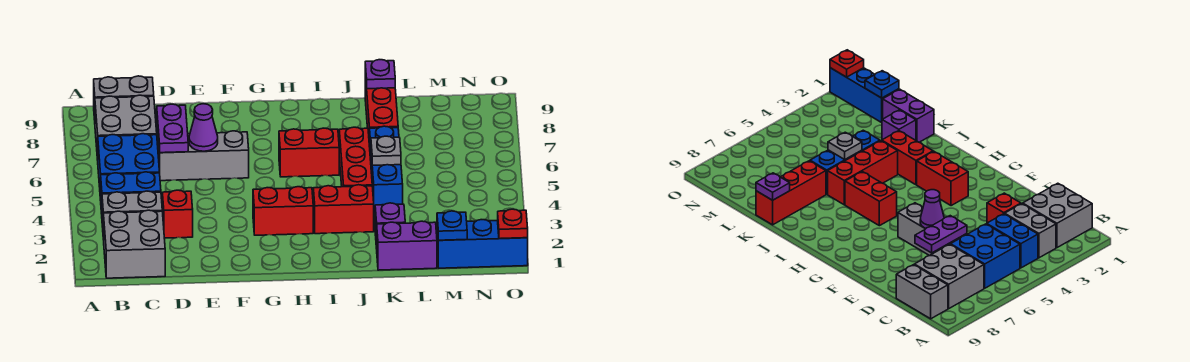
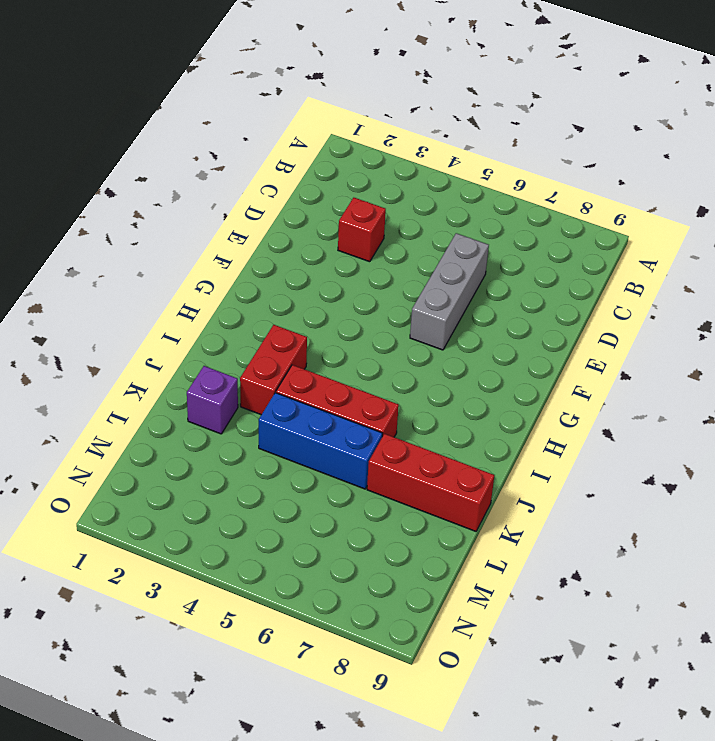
none -> grey 2x2 brick [104,210,165,278]
none -> grey 1x2 brick [102,191,162,240]
none -> blue 1x2 brick [101,172,161,214]

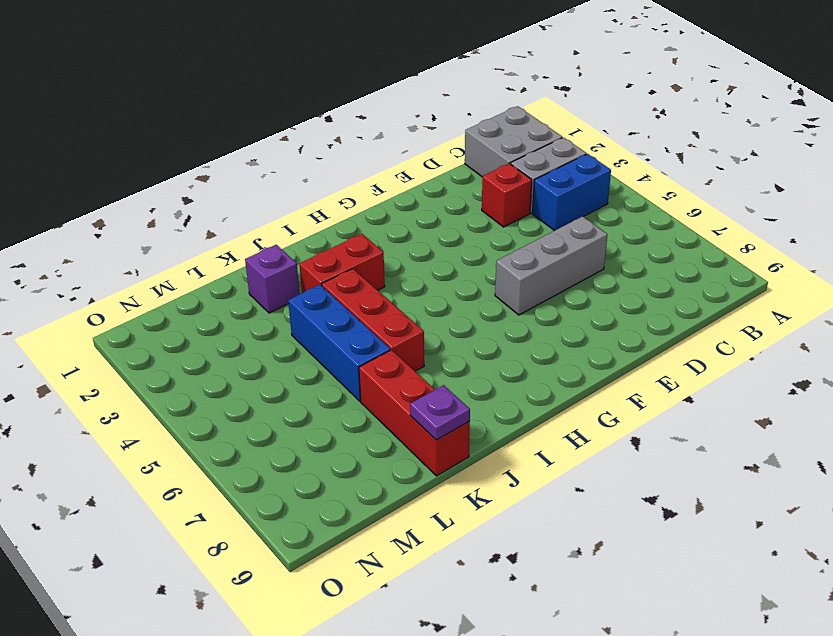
none -> blue 2x2 brick [98,134,160,200]
none -> grey 2x2 brick [95,95,157,160]
none -> grey 1x2 brick [94,76,154,120]

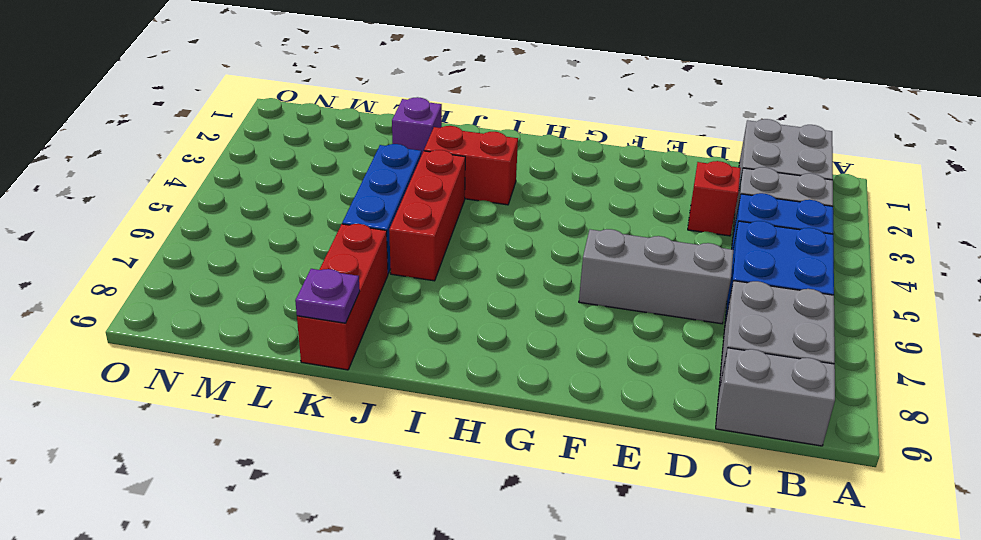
none -> red 1x2 brick [253,187,313,235]
none -> red 1x2 brick [279,128,339,177]
none -> purple 1x2 brick [377,221,437,270]

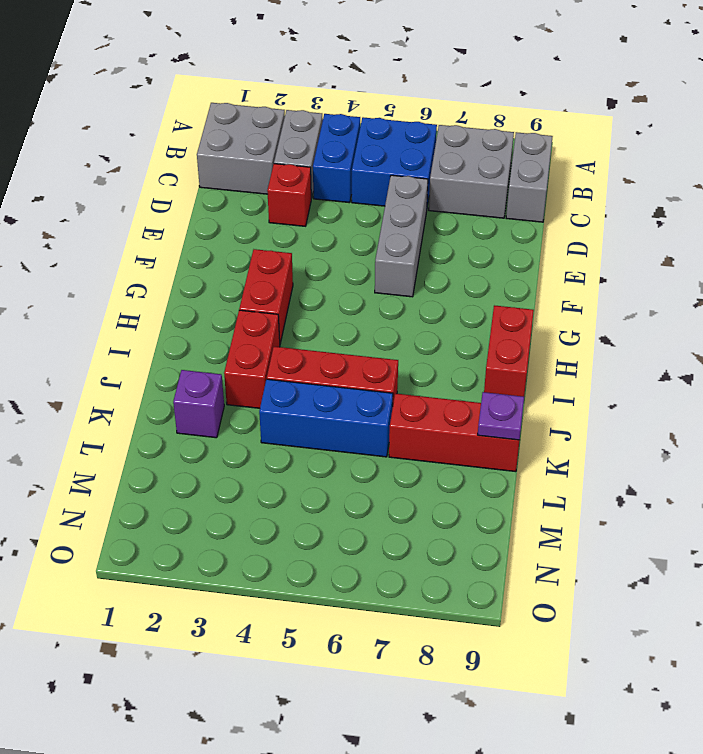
red 1x2 brick [484,305,534,397] -> red 1x2 brick moved to [279,128,339,177]
none -> purple 1x2 brick [377,221,437,270]
none -> blue 1x3 brick [437,220,528,268]
none -> purple 1x2 plate [157,104,188,153]

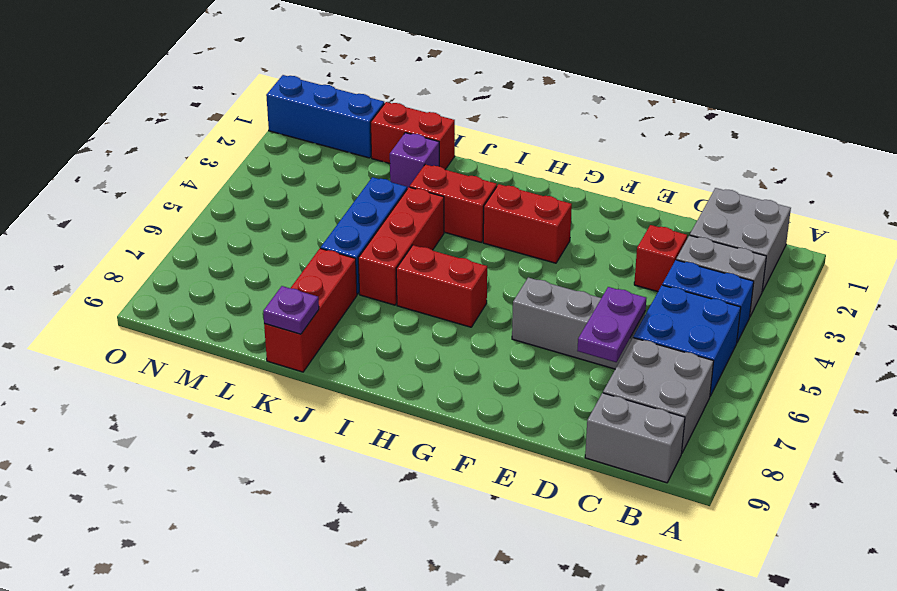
red 1x2 brick [371,102,455,169] -> purple 1x2 brick [377,221,437,270]
none -> purple 1x1 cone [189,104,218,151]
none -> grey 1x1 plate [371,136,401,165]
none -> blue 1x1 plate [437,211,467,240]

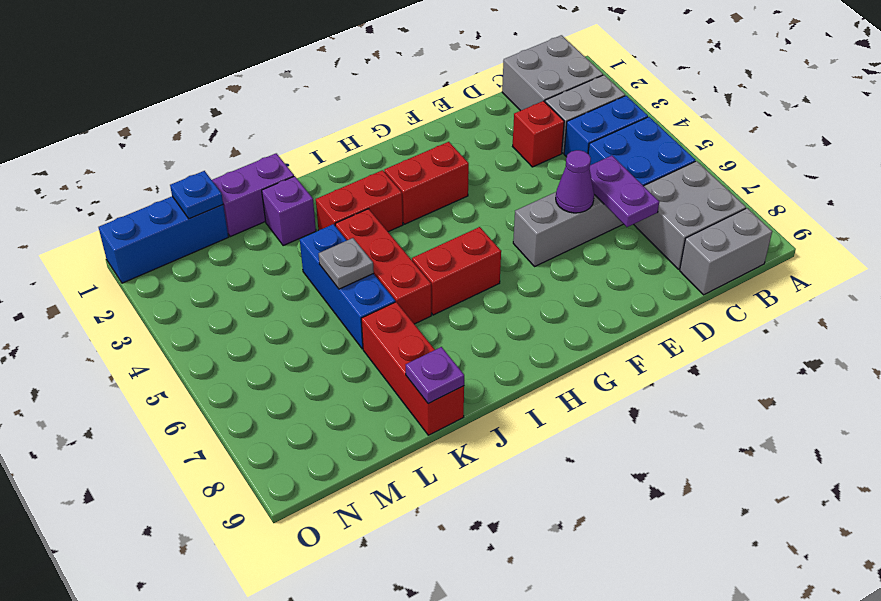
none -> red 1x1 plate [498,209,528,239]

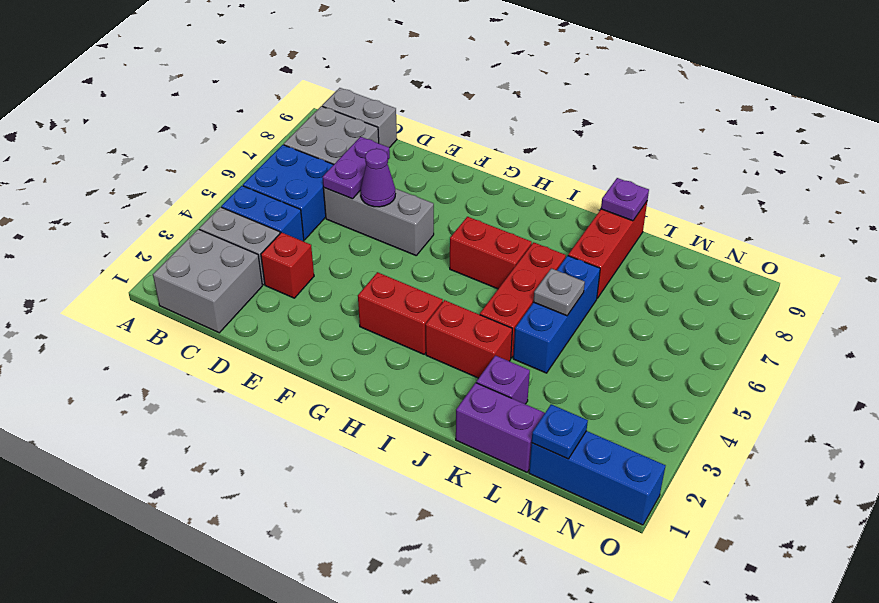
none -> red 1x1 plate [498,209,528,239]

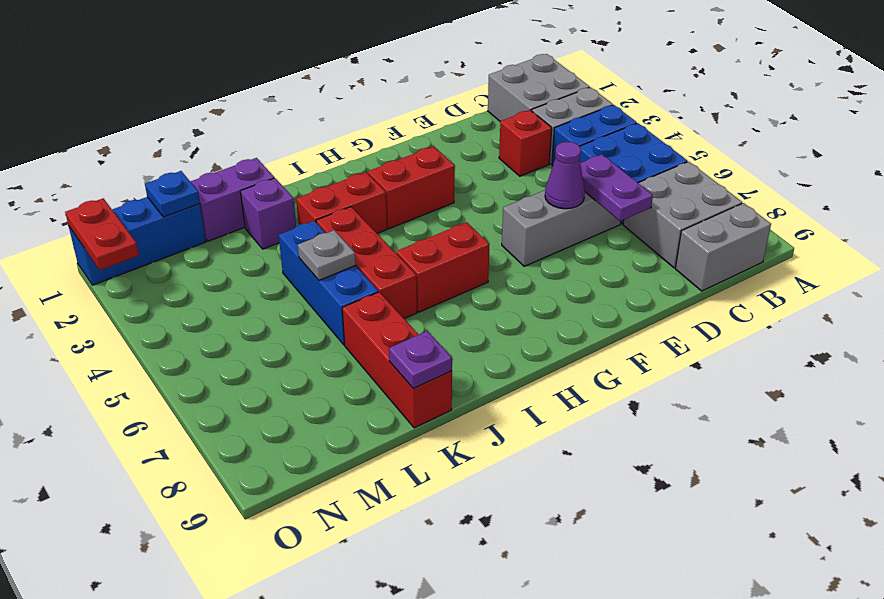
red 1x2 plate [65,198,139,270] -> red 1x1 plate [498,209,528,239]

